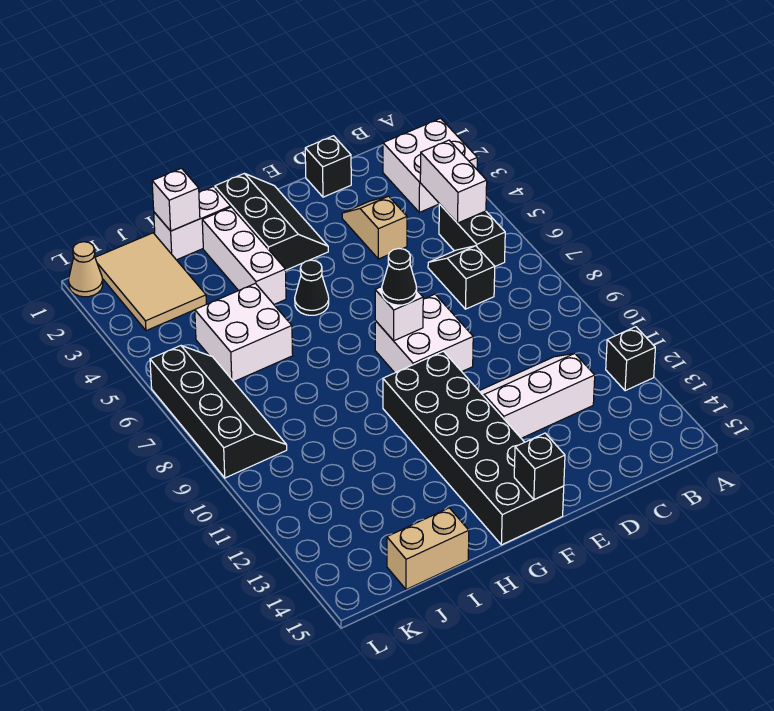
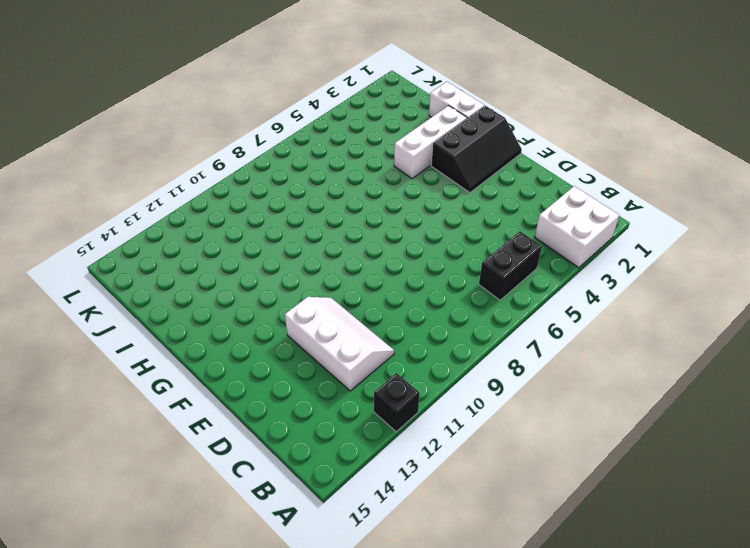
none -> black 1x2 slope [428,246,495,309]
none -> black 1x1 brick [305,136,351,197]
none -> tan 1x2 slope [342,196,407,259]

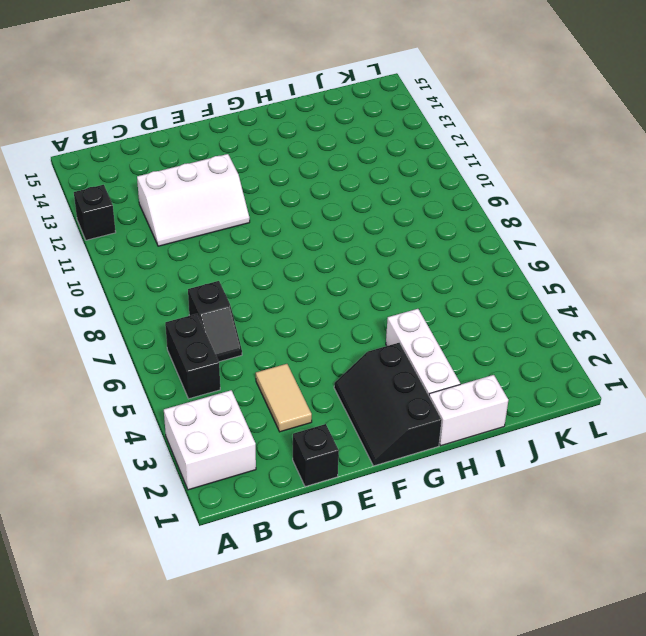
tan 1x2 tile [256,364,312,432] -> tan 1x2 slope [342,196,407,259]
none -> white 2x2 brick [375,294,473,373]
none -> black 2x6 brick [383,351,564,545]
none -> black 1x1 cone [295,260,329,315]

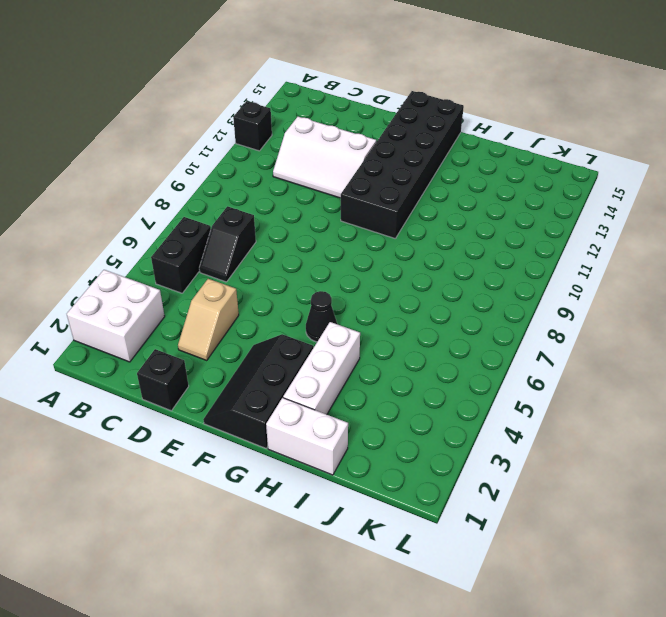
none -> white 2x2 brick [375,294,473,373]
none -> white 2x2 brick [195,283,293,382]
none -> tan 1x2 brick [387,508,469,589]

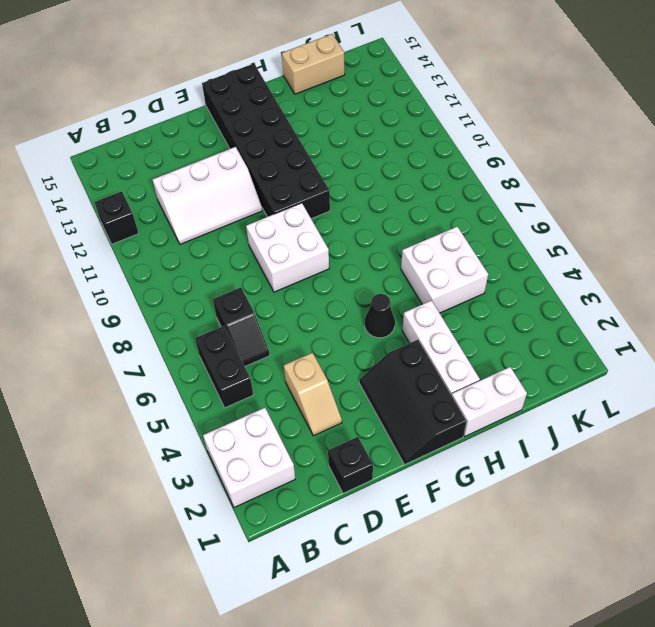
none -> tan 2x3 tile [95,233,206,331]
none -> black 2x4 slope [150,346,287,478]
none -> tan 1x1 cone [69,242,103,297]

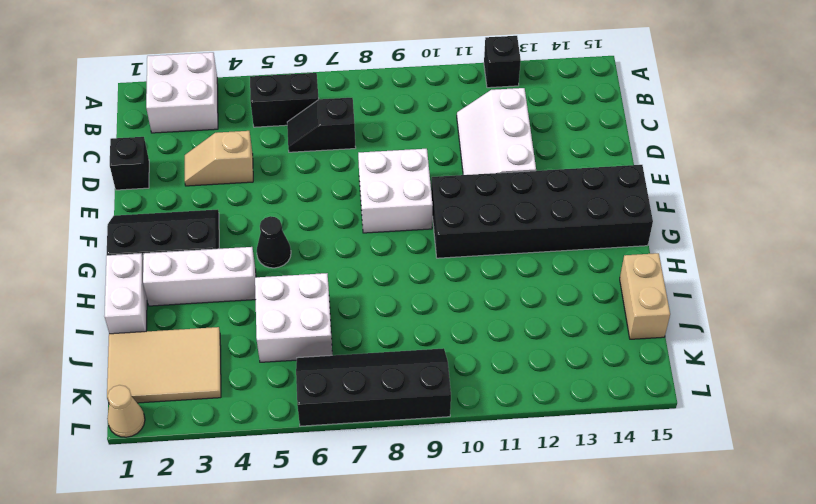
none -> white 1x2 brick [420,140,487,223]
none -> white 1x1 brick [375,287,423,341]
none -> black 1x1 brick [514,433,565,500]

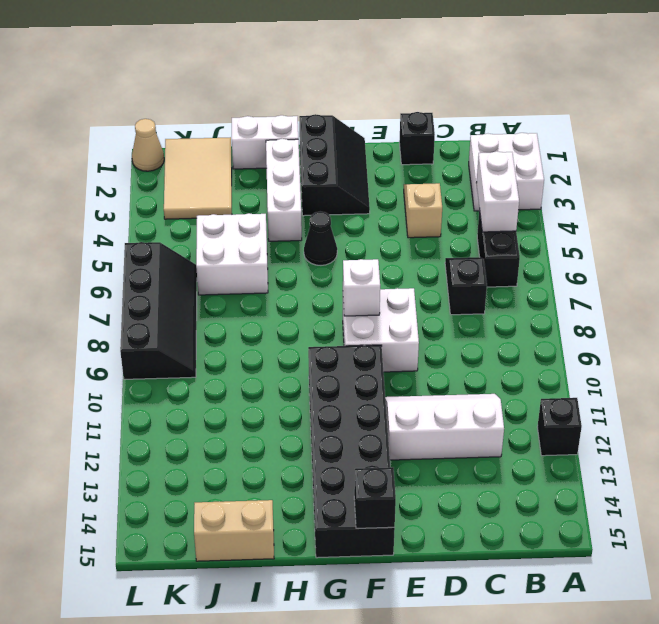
none -> white 1x1 brick [152,168,200,231]
none -> black 1x1 cone [382,249,417,305]

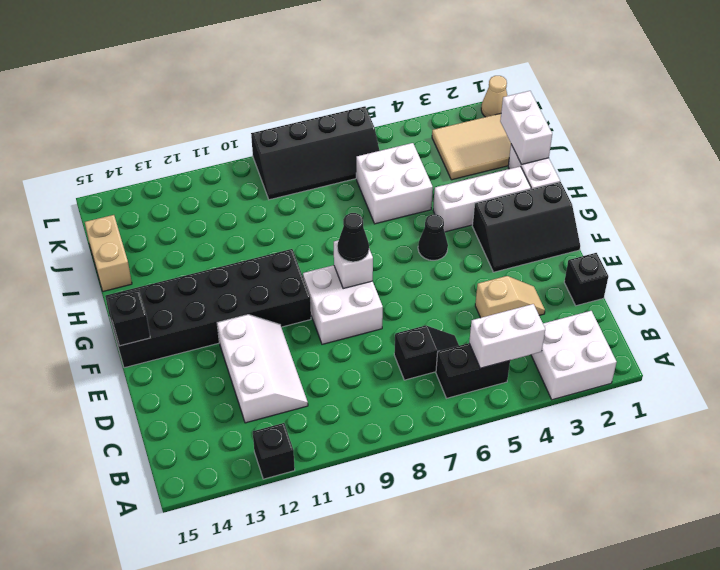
white 1x2 brick [500,91,552,164] -> white 1x1 brick [152,168,200,231]

